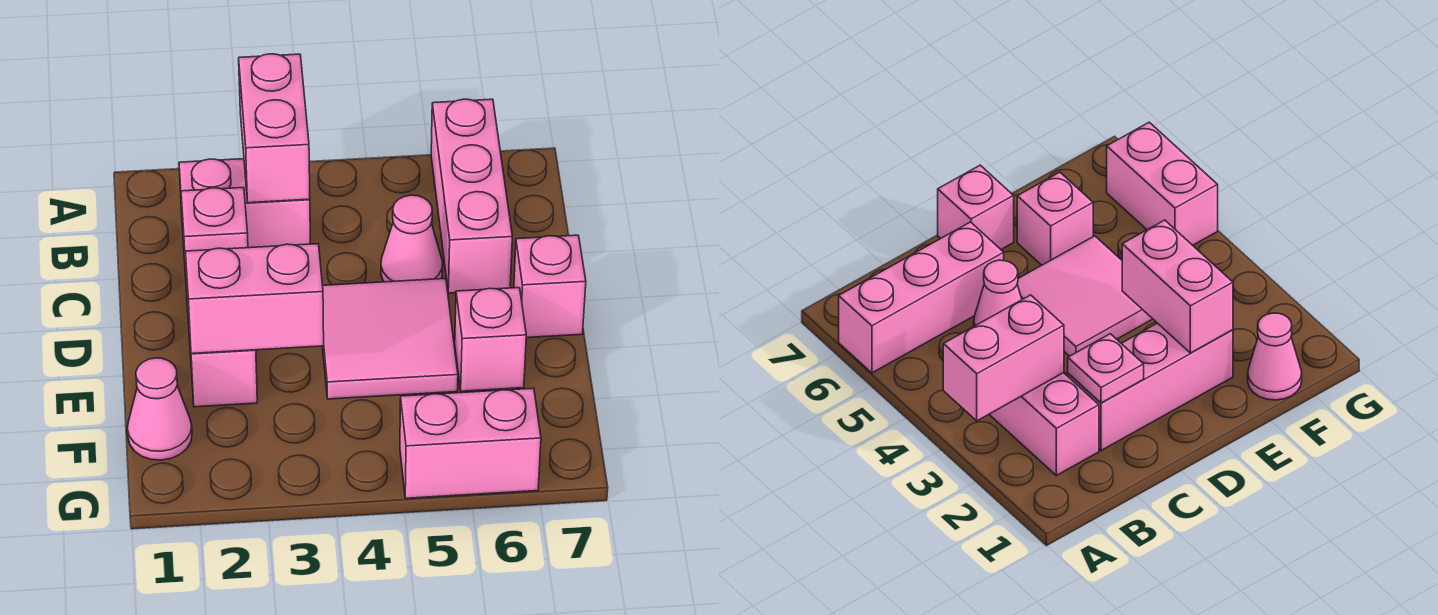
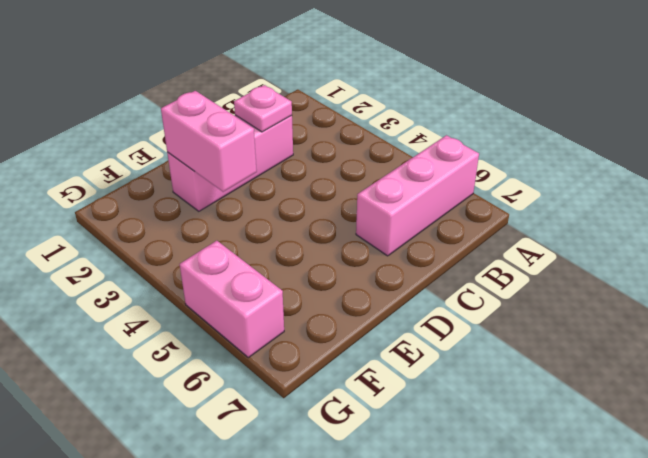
none -> pink 1x2 brick [179,159,310,248]
none -> pink 1x1 cone [381,195,443,282]
none -> pink 2x2 tile [322,278,458,399]

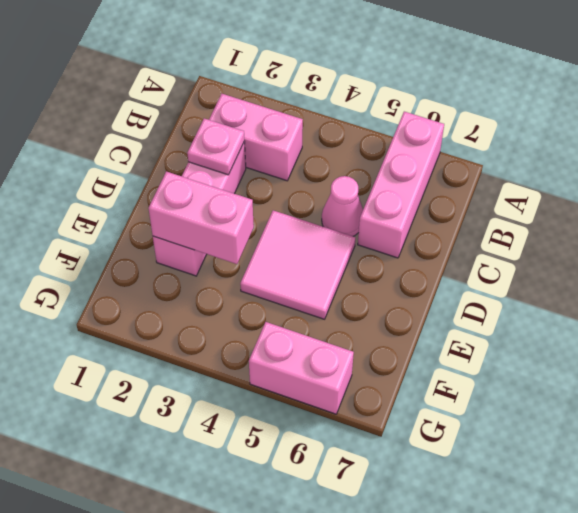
none -> pink 1x1 brick [514,235,586,338]
none -> pink 1x1 brick [455,288,526,391]
none -> pink 1x1 cone [127,358,192,460]

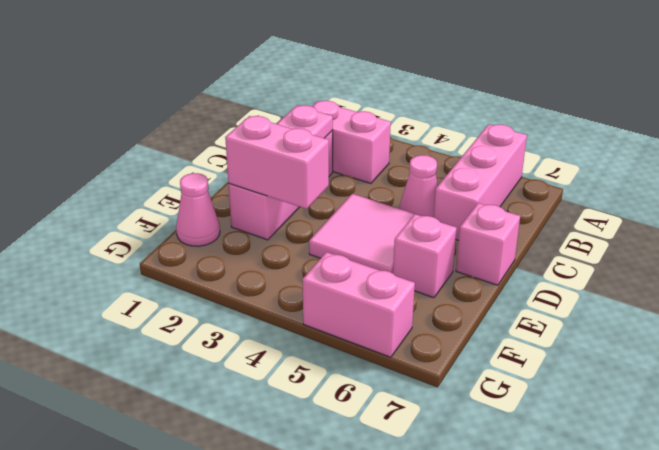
none -> pink 1x2 brick [239,54,310,203]

